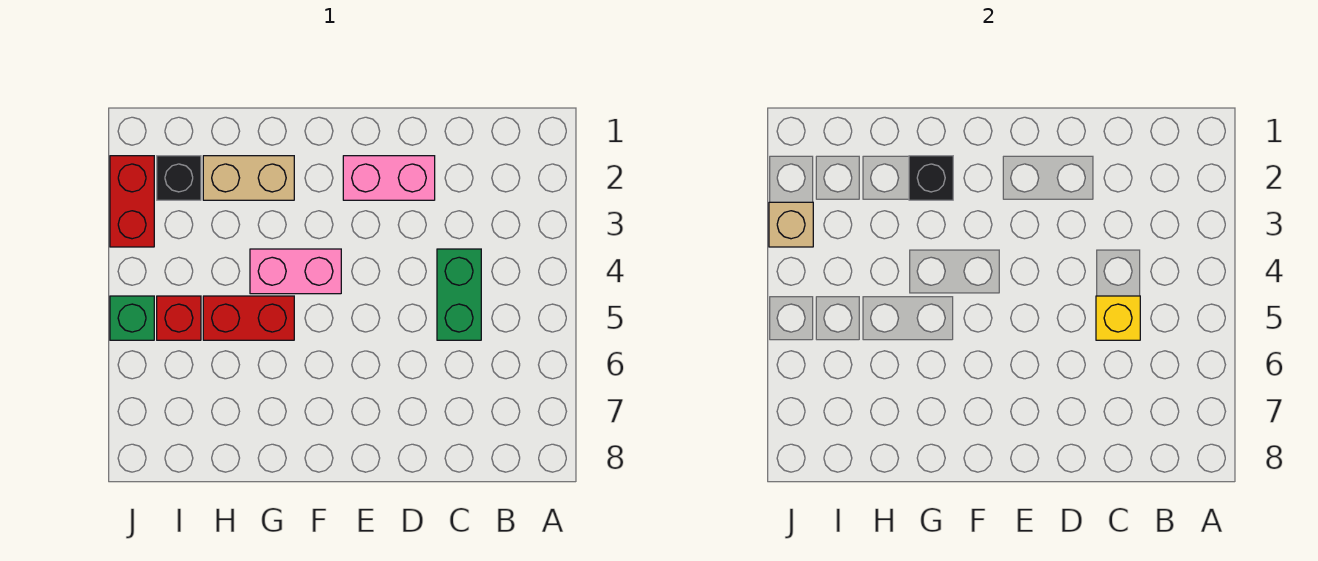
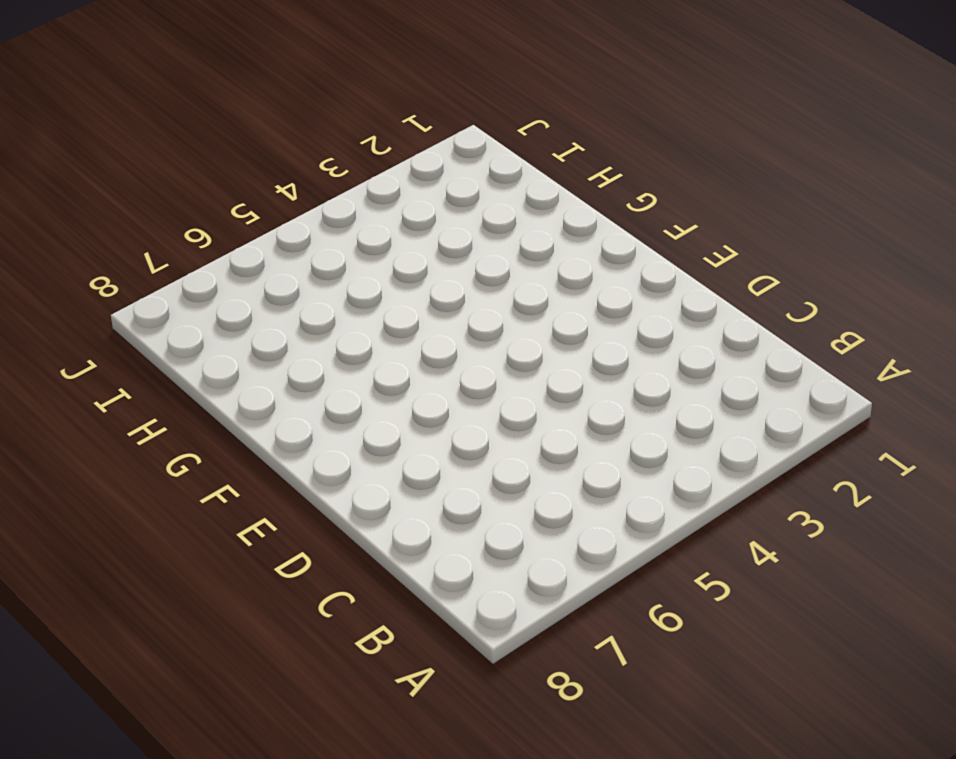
none -> green 1x2 brick [437,249,481,340]
none -> pink 1x2 brick [343,156,435,200]
none -> pink 1x2 brick [250,249,341,294]

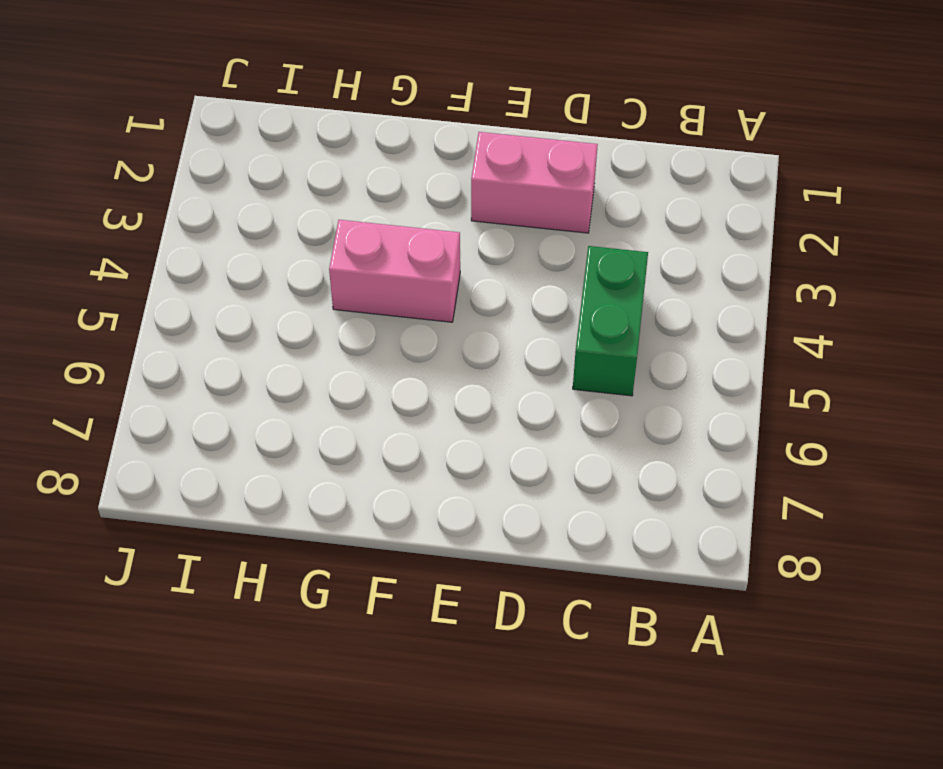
none -> tan 1x2 brick [203,156,294,200]
none -> red 1x2 brick [203,296,294,340]
none -> black 1x1 brick [157,156,201,200]

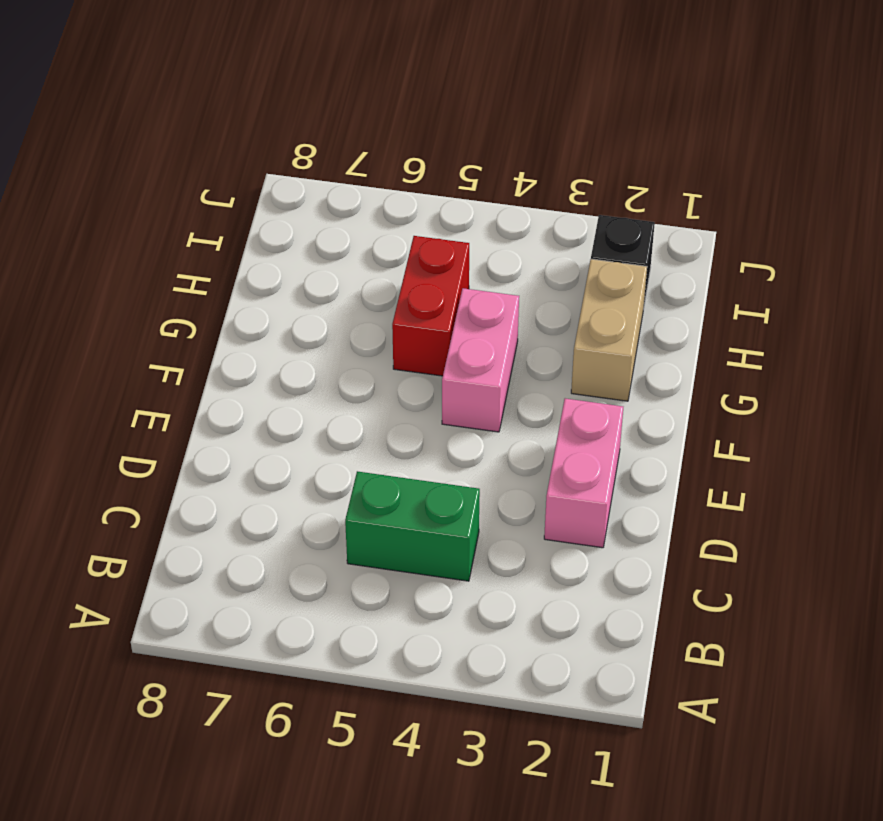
none -> red 1x1 brick [157,296,201,340]
none -> red 1x2 brick [110,156,154,247]
none -> green 1x1 brick [110,296,154,340]

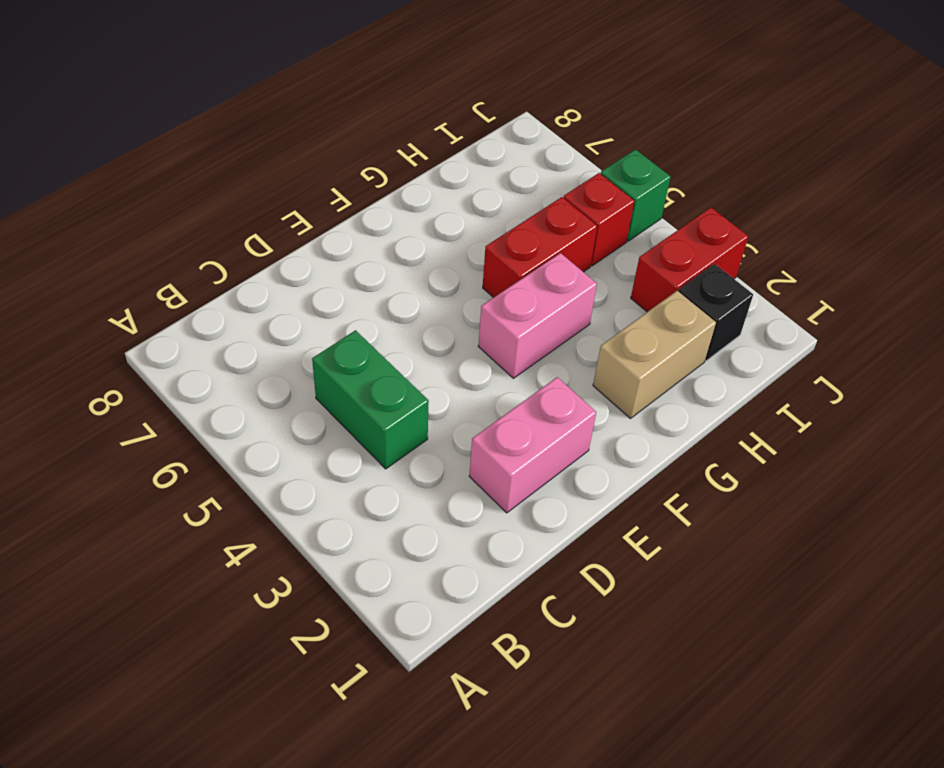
red 1x2 brick [631,207,748,312] -> red 1x2 brick turned to [110,156,154,247]
none -> yellow 1x1 brick [1096,296,1140,340]
none -> black 1x1 brick [909,156,953,200]
none -> tan 1x1 brick [769,202,813,247]

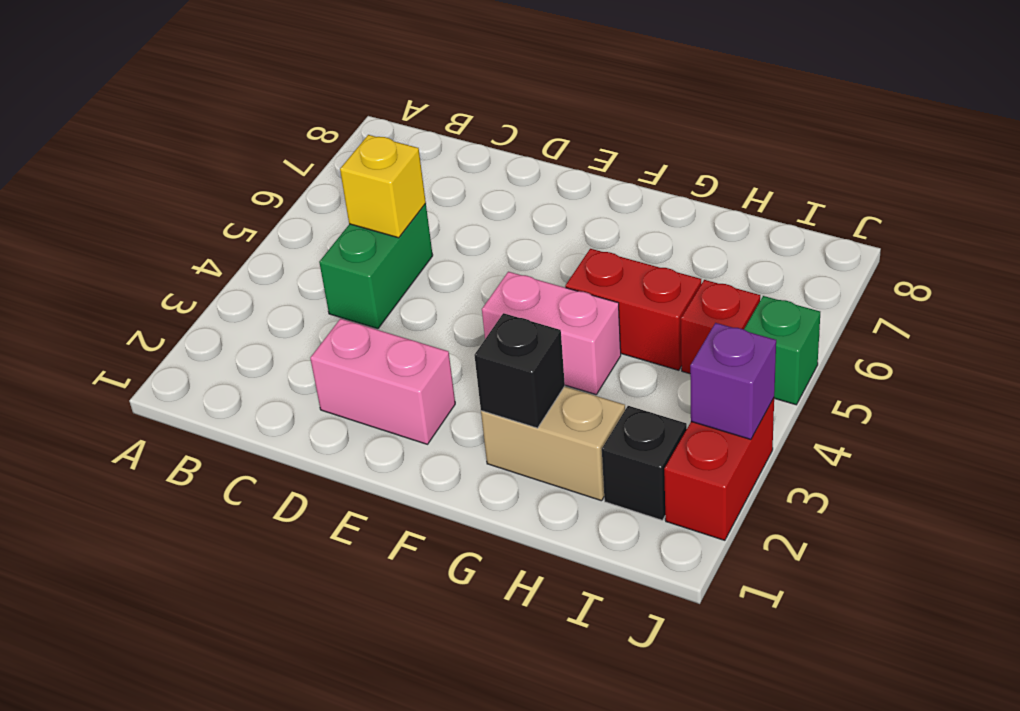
purple 1x1 brick [690,323,776,439] -> tan 1x1 brick [769,202,813,247]

